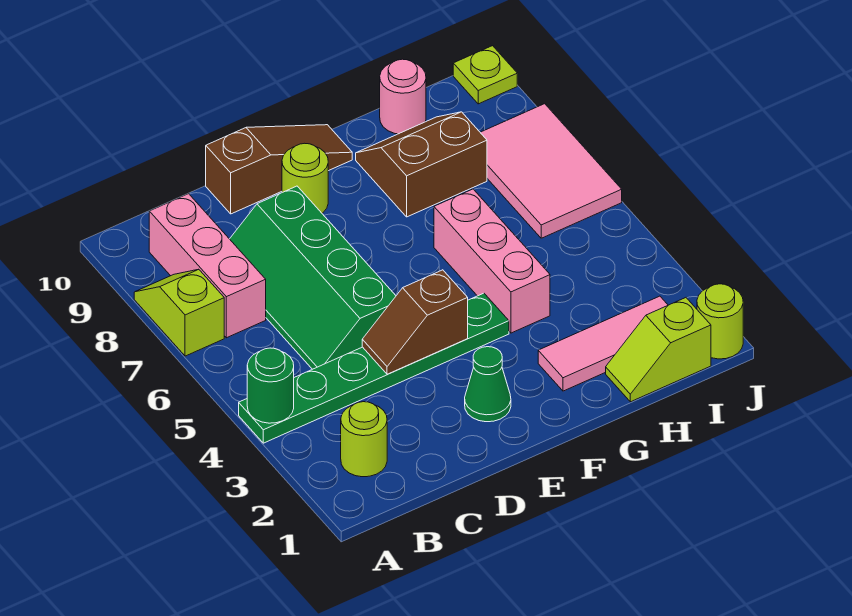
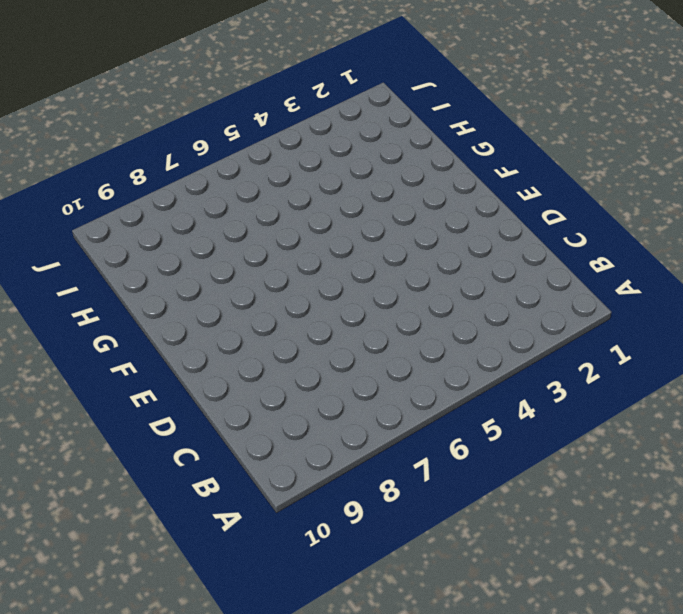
none -> green 1x6 plate [239,293,509,443]
none -> lime 1x2 slope [134,269,224,356]
none -> lime 1x1 round brick [341,402,387,477]

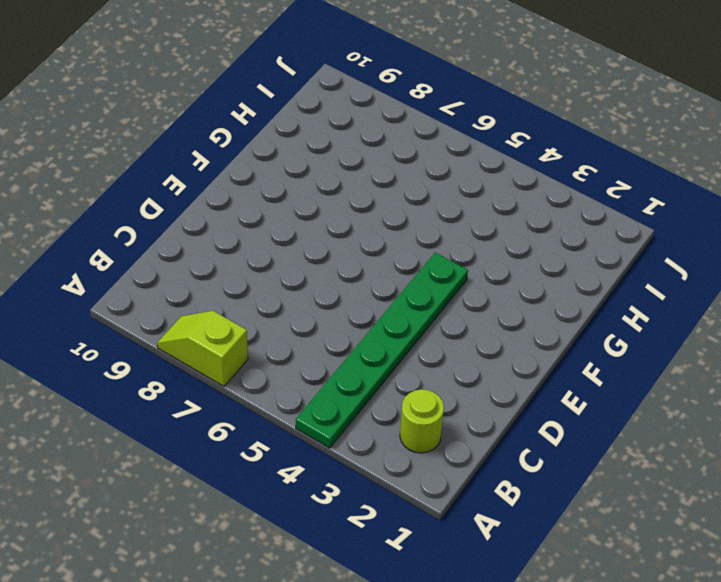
none -> pink 1x3 brick [149,194,266,338]
none -> green 2x4 slope [230,186,396,369]
none -> brown 1x3 slope [206,125,352,214]

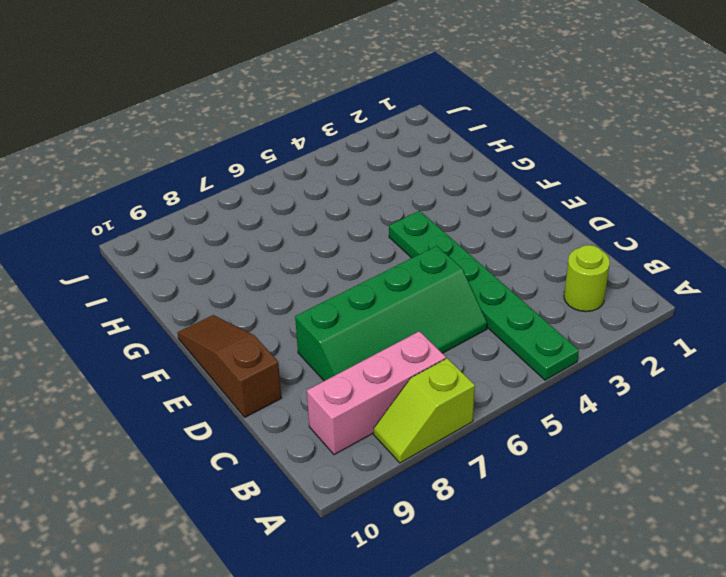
none -> green 1x1 cone [465,347,511,422]
none -> lime 1x1 round brick [282,143,328,213]
none -> pink 1x3 tile [538,296,668,391]

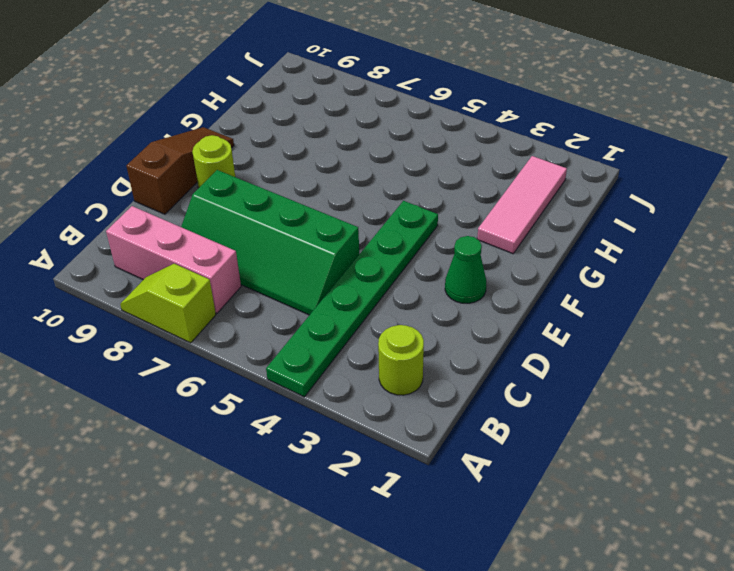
none -> pink 1x3 brick [434,189,550,333]
none -> brown 2x2 slope [356,112,487,217]
none -> lime 1x2 slope [606,298,711,402]

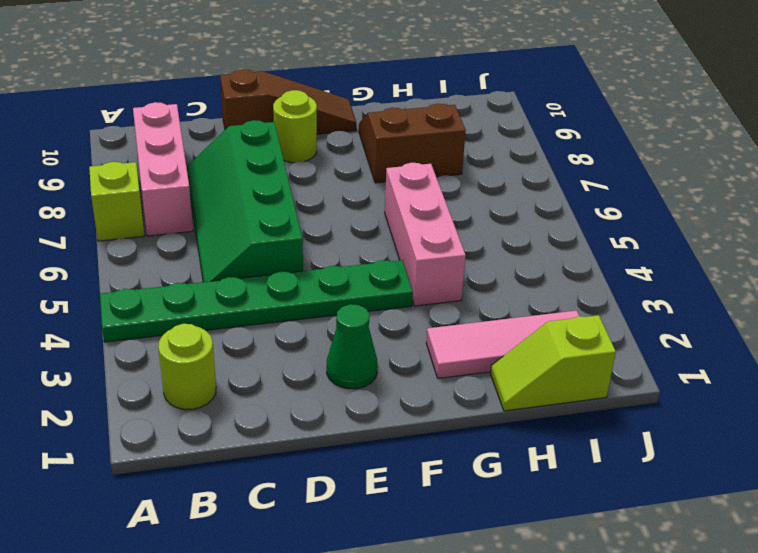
none -> pink 1x1 round brick [380,59,426,134]
none -> pink 2x3 tile [480,104,622,238]
none -> lime 1x1 round brick [697,284,743,359]

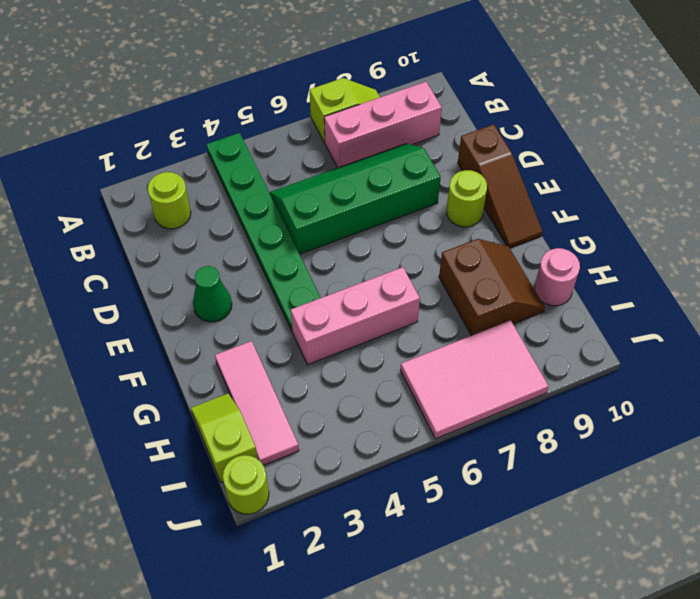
none -> lime 1x1 plate [453,46,517,104]
none -> green 1x1 round brick [247,348,294,423]
none -> brown 1x2 slope [362,270,468,374]

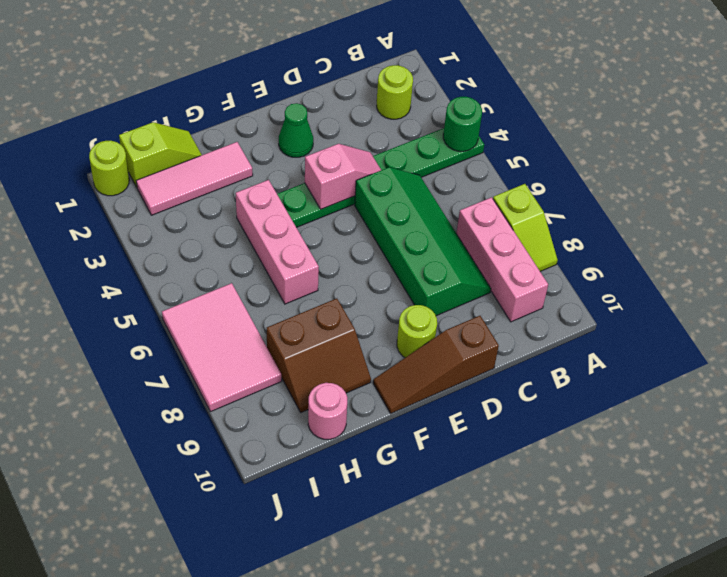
pink 1x2 slope [305,144,381,209] -> brown 1x2 slope [362,270,468,374]
none -> lime 1x1 plate [453,46,517,104]

